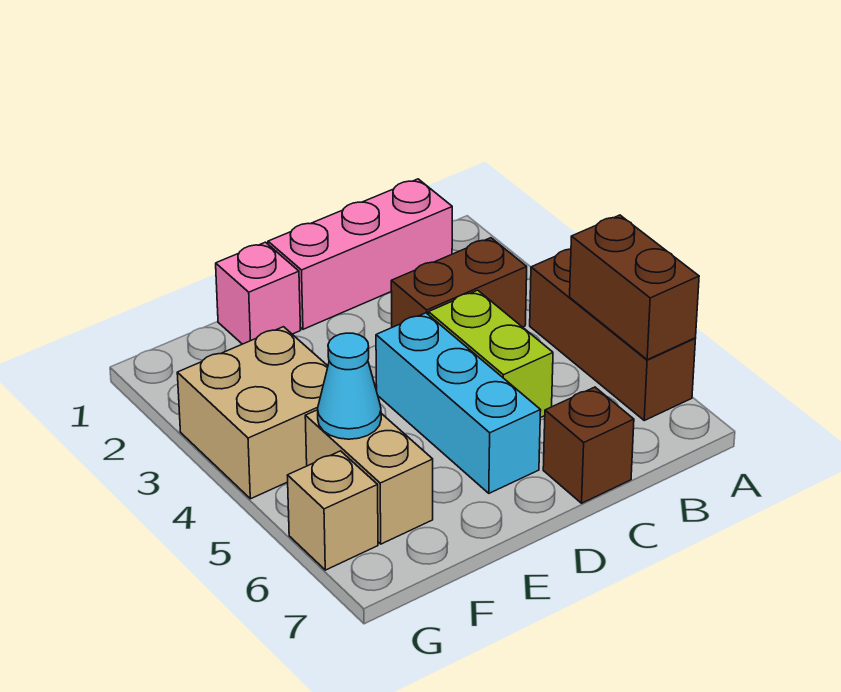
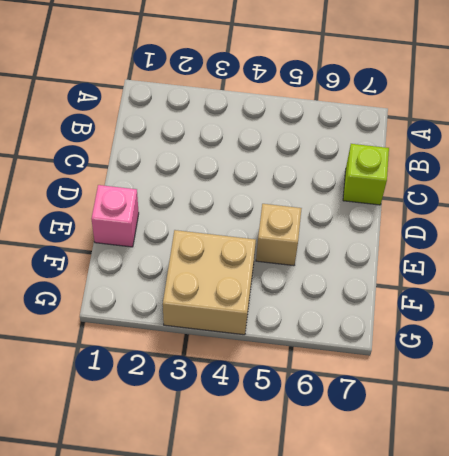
lime 1x1 brick [343,144,389,205] -> brown 1x1 brick [543,387,634,503]
tan 1x1 brick [256,204,302,266] -> tan 1x1 brick moved to [287,451,378,570]
none -> brown 1x3 brick [530,249,696,420]
none -> pink 1x3 brick [268,179,452,329]
none -> brown 1x2 brick [391,238,527,327]

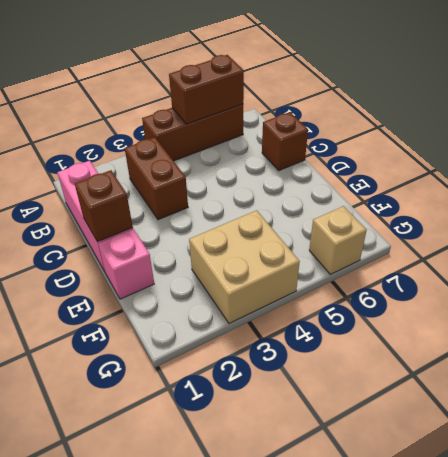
brown 1x1 brick [75,170,133,242] -> none
none -> lime 1x2 brick [429,290,553,418]
none -> cyan 1x3 brick [376,313,541,493]
none -> tan 1x2 brick [305,410,433,544]

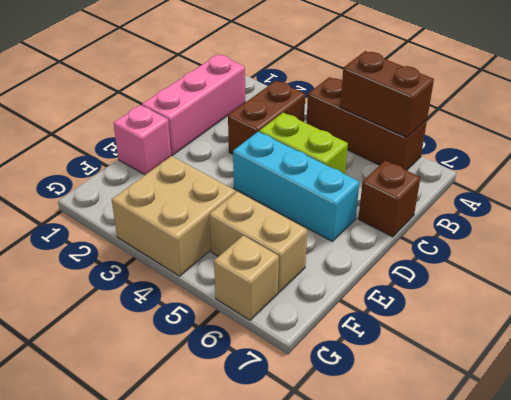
none -> cyan 1x1 cone [318,333,381,439]

